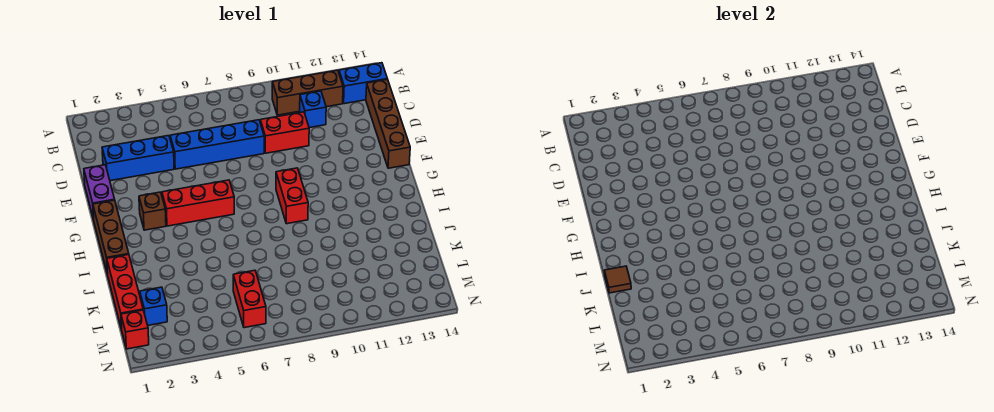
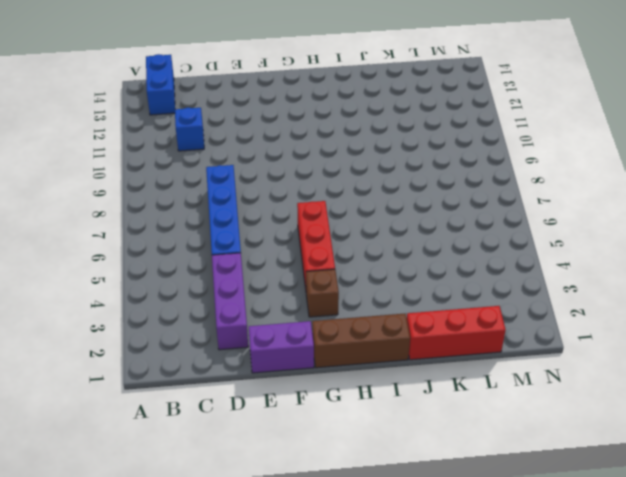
purple 1x3 brick [212,253,248,350] -> blue 1x3 brick [102,136,174,181]
none -> brown 1x3 brick [272,70,343,115]
none -> brown 1x4 brick [366,79,410,168]
none -> red 1x2 brick [260,112,309,153]

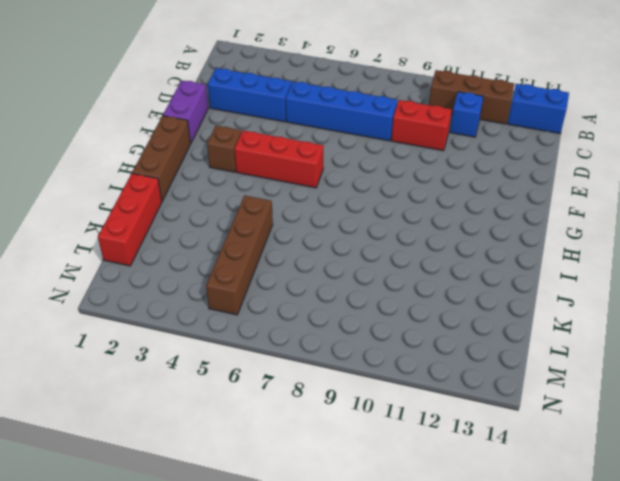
brown 1x4 brick [206,195,273,315] -> brown 1x4 brick moved to [366,79,410,168]
none -> red 1x2 brick [276,168,308,224]
none -> blue 1x1 brick [140,287,167,325]
none -> red 1x2 brick [233,270,266,328]

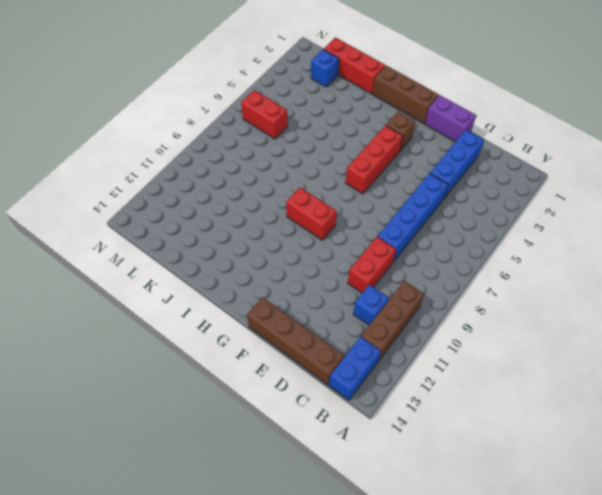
none -> red 1x1 brick [121,310,149,349]
none -> brown 1x1 tile [604,266,631,293]

